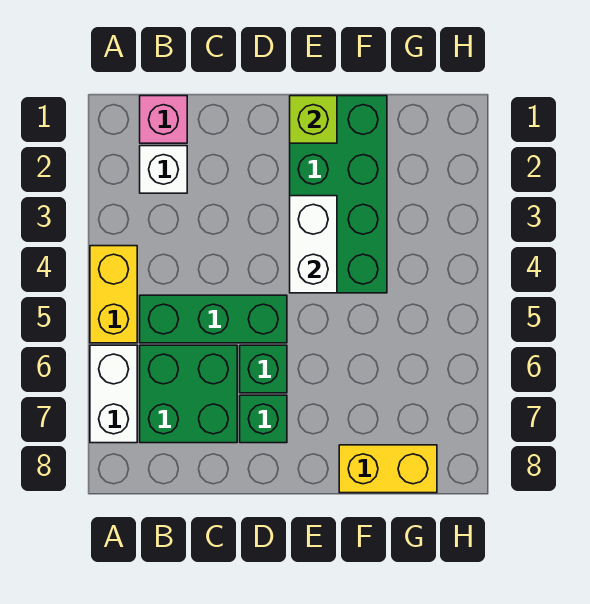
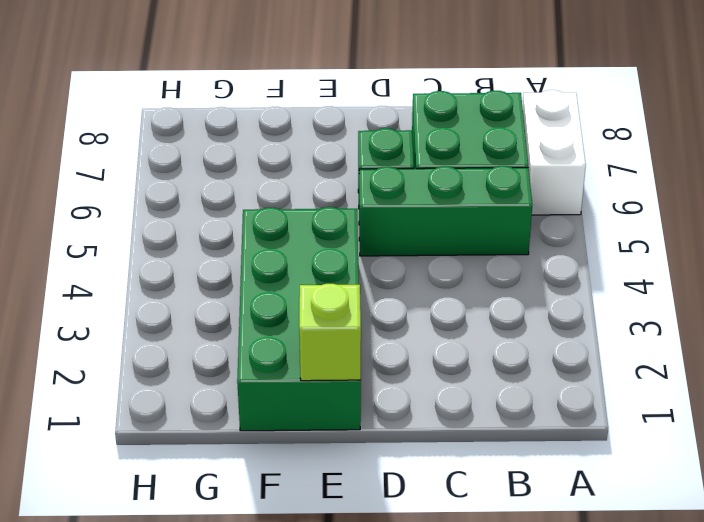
none -> yellow 1x2 brick [90,246,137,343]
none -> pink 1x1 brick [140,96,187,143]
none -> white 1x1 brick [140,146,187,193]

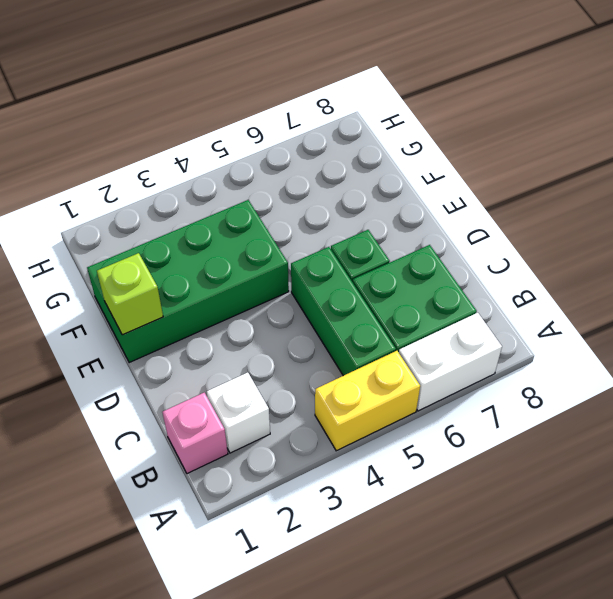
none -> green 1x1 brick [240,395,287,443]
none -> yellow 1x2 brick [339,445,437,493]
none -> white 1x2 brick [290,196,337,293]

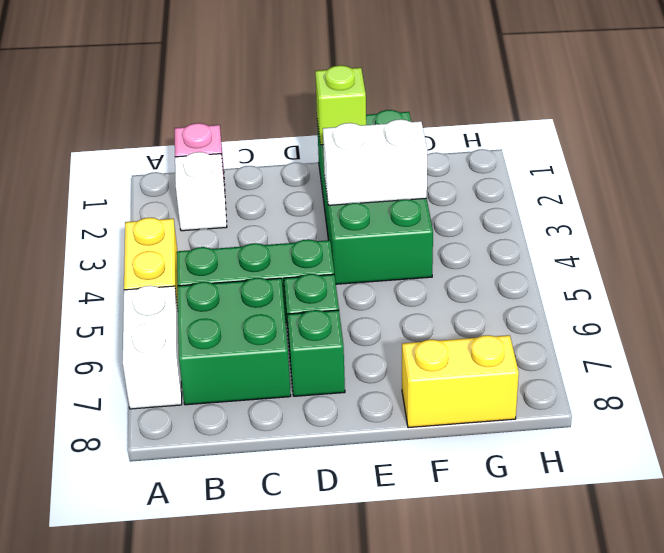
white 1x2 brick [323,120,427,205] -> white 1x2 brick turned to [290,196,337,293]

